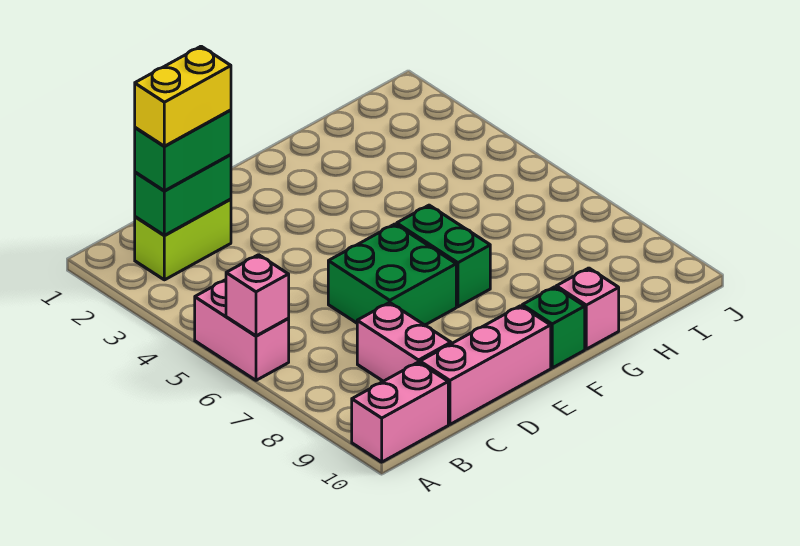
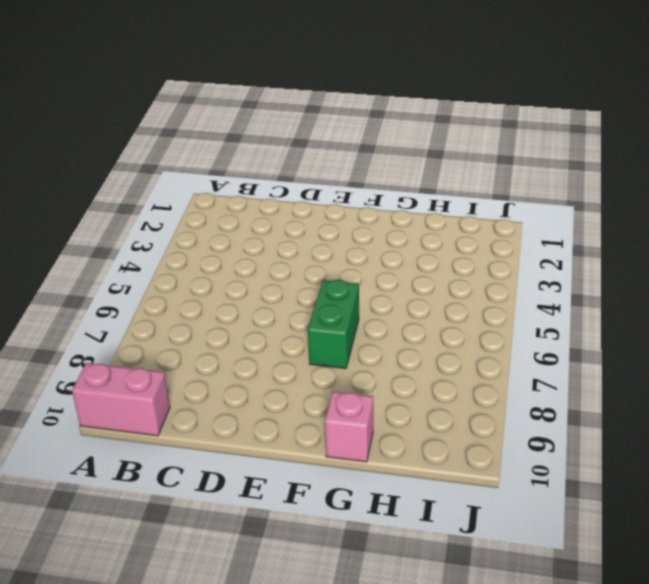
none -> pink 1x2 brick [195,280,289,380]
none -> lime 1x2 brick [135,199,231,280]
none -> pink 1x2 brick [357,302,451,381]

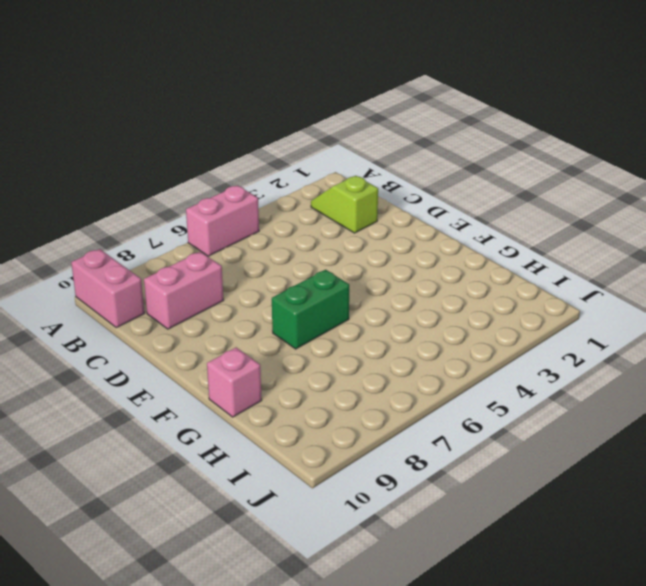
lime 1x2 slope [311,176,378,233] -> lime 1x2 brick [135,199,231,280]
none -> pink 1x3 brick [420,306,551,424]
none -> green 2x2 brick [328,224,456,325]
none -> green 1x1 brick [522,287,585,368]

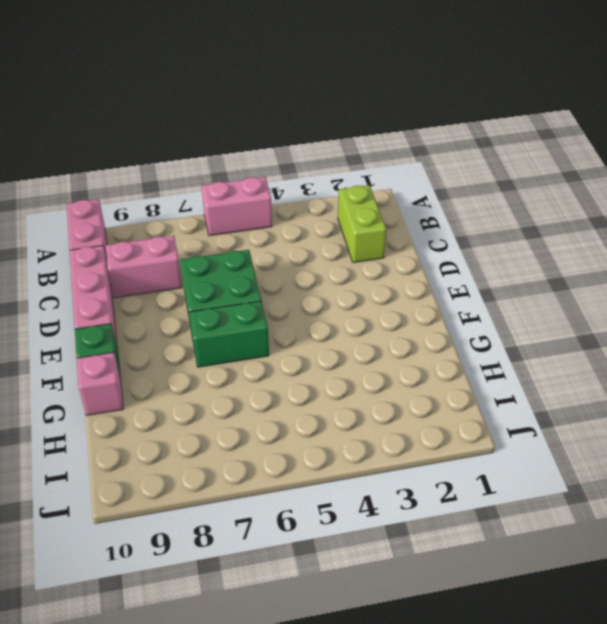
none -> pink 1x1 brick [226,255,289,336]
none -> green 1x2 brick [135,155,231,236]
none -> green 1x2 brick [135,110,231,191]

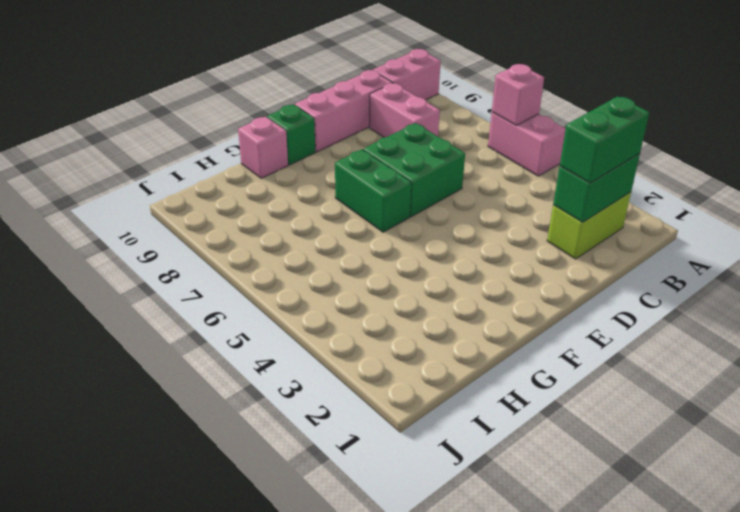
none -> yellow 1x2 brick [135,46,231,146]

